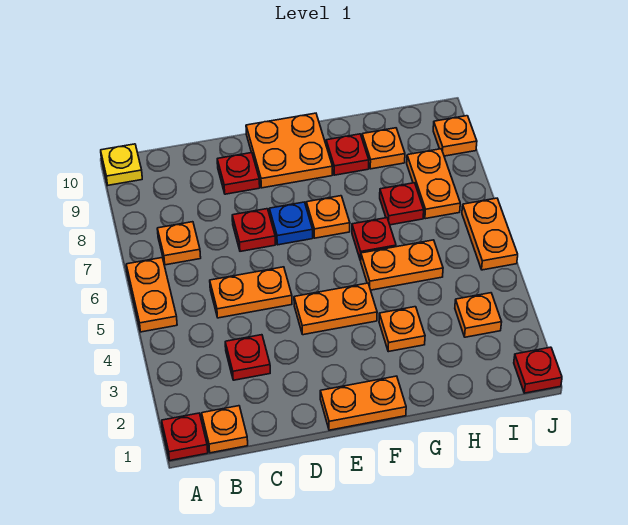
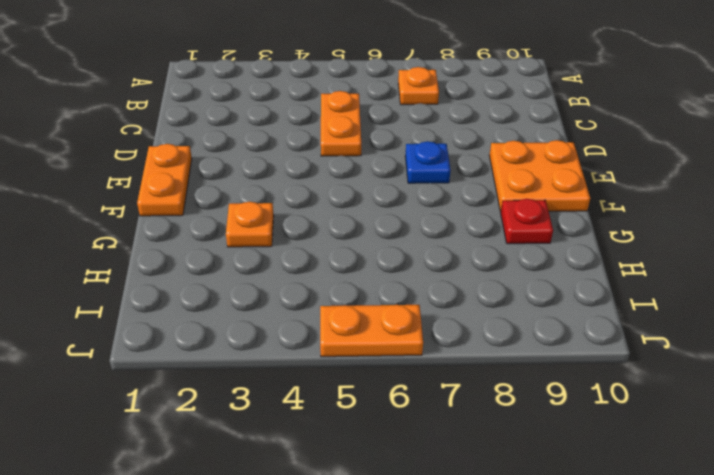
none -> red 1x1 plate [162,413,208,460]
none -> orange 1x2 plate [126,258,177,332]
none -> yellow 1x1 plate [101,144,142,185]

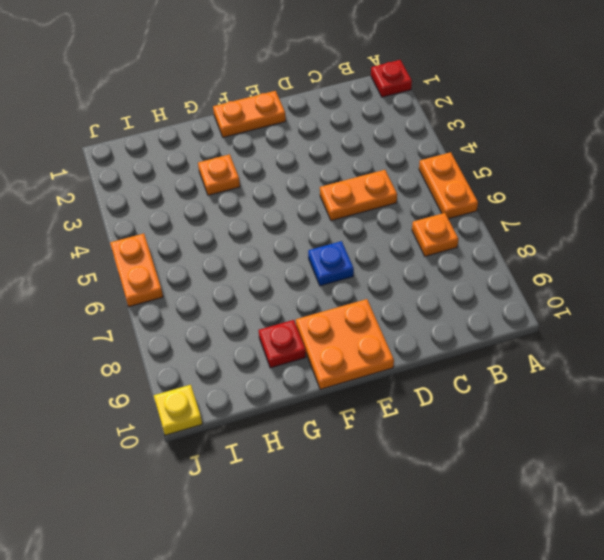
yellow 1x1 plate [154,385,202,435] -> yellow 1x1 plate moved to [101,144,142,185]
none -> orange 1x1 plate [202,406,248,453]
none -> red 1x1 plate [225,335,270,380]
none -> red 1x1 plate [232,209,275,251]

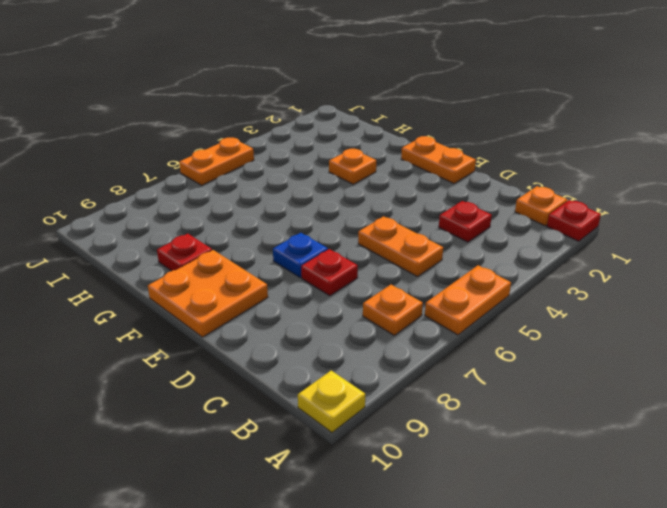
none -> red 1x1 plate [217,153,260,194]
none -> orange 1x2 plate [294,283,377,335]
none -> orange 1x1 plate [306,196,350,238]

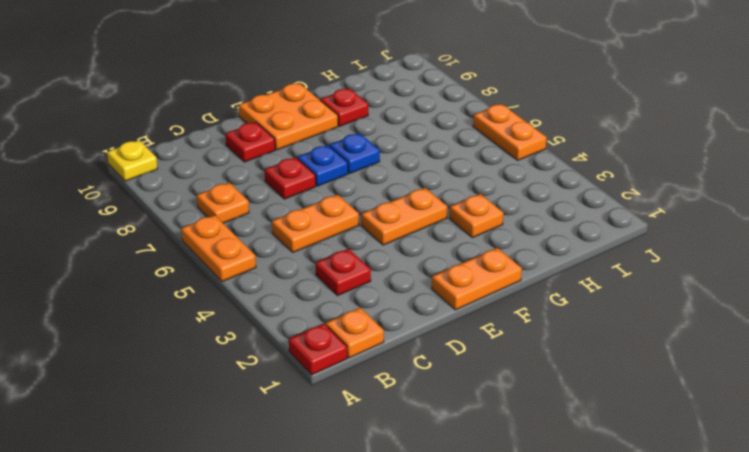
blue 1x1 plate [329,133,380,173] -> orange 1x1 plate [306,196,350,238]
none -> orange 1x2 plate [360,240,443,290]
none -> red 1x1 plate [352,218,396,260]
none -> red 1x1 plate [380,183,424,225]

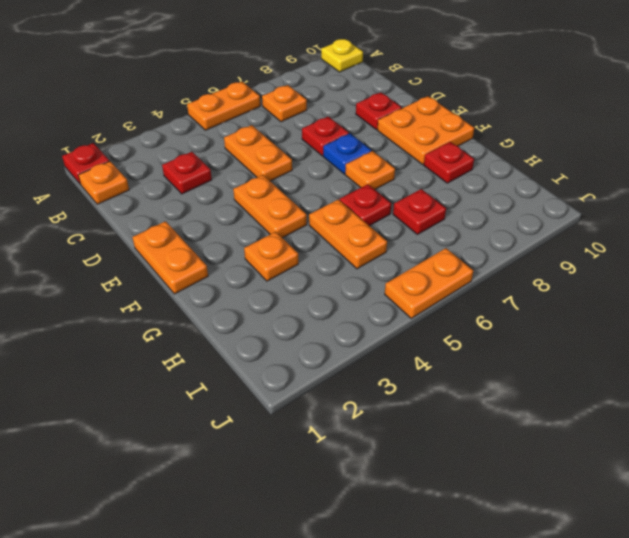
none -> orange 1x1 plate [362,128,405,169]
none -> orange 1x1 plate [455,293,502,337]
none -> orange 1x2 plate [407,149,460,219]

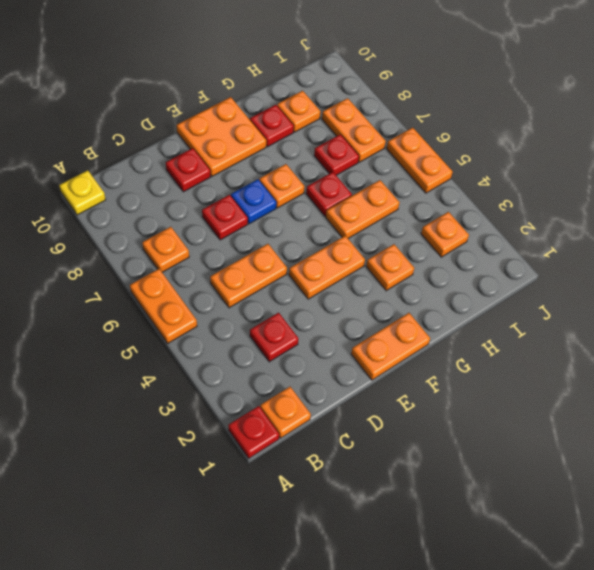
none -> red 1x1 plate [514,347,562,393]
none -> orange 1x1 plate [433,116,477,156]

